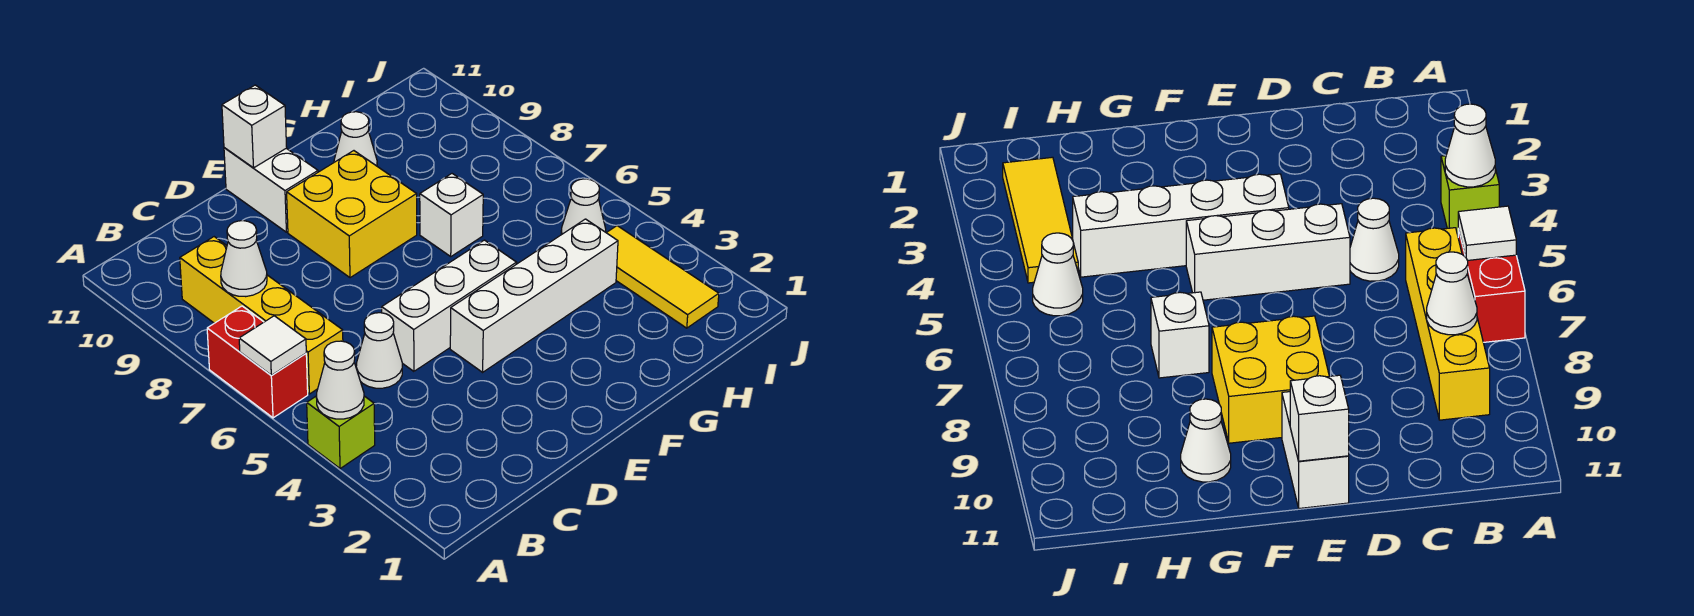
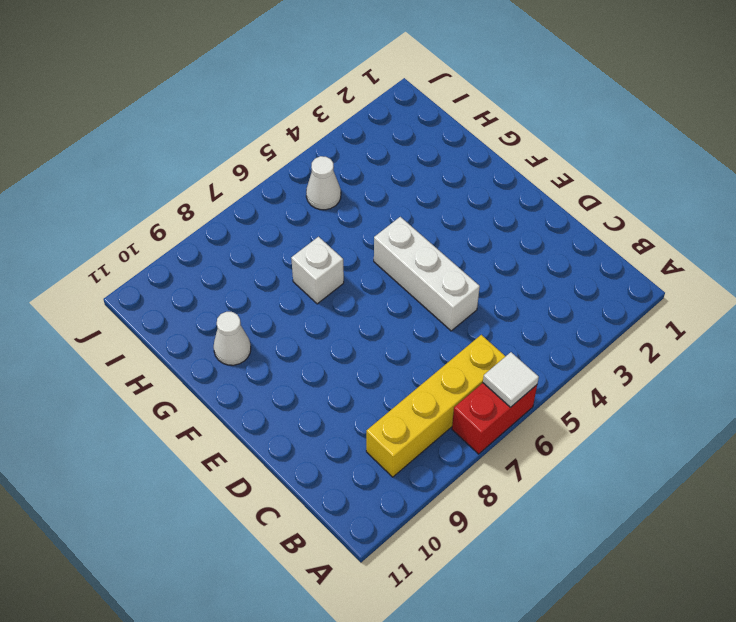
none -> lime 1x1 brick [307,396,375,469]
none -> white 1x1 cone [356,313,402,388]
none -> white 1x4 brick [450,219,618,372]

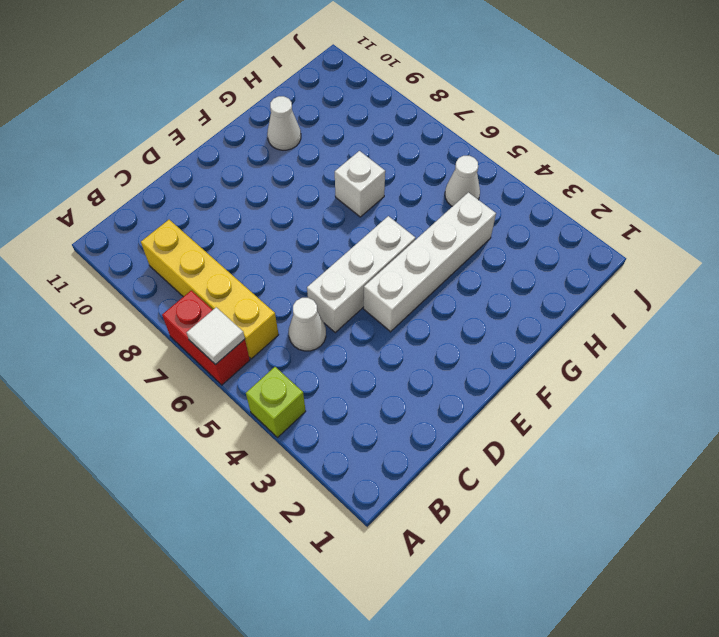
none -> yellow 2x2 brick [287,151,417,278]
none -> white 1x2 brick [224,148,318,232]
none -> yellow 1x3 tile [607,226,719,328]

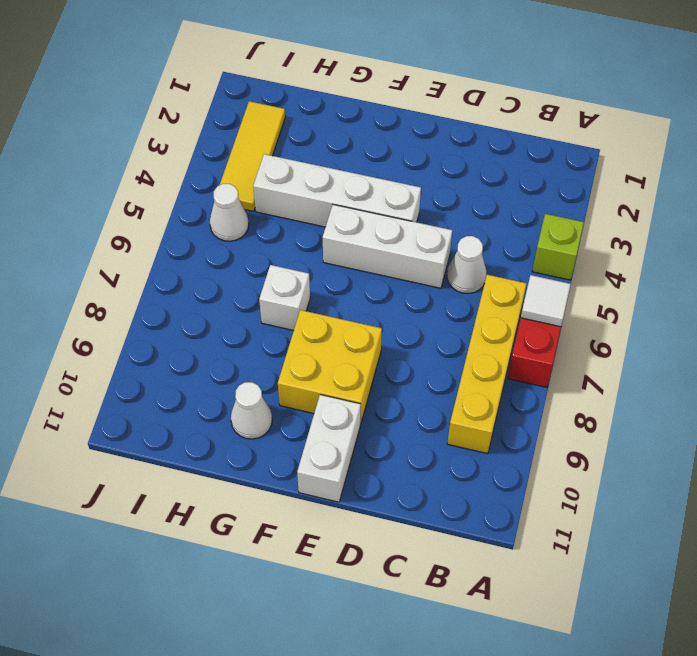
none -> white 1x1 cone [316,341,364,419]
none -> white 1x1 cone [221,221,267,297]
none -> white 1x1 brick [222,85,287,168]

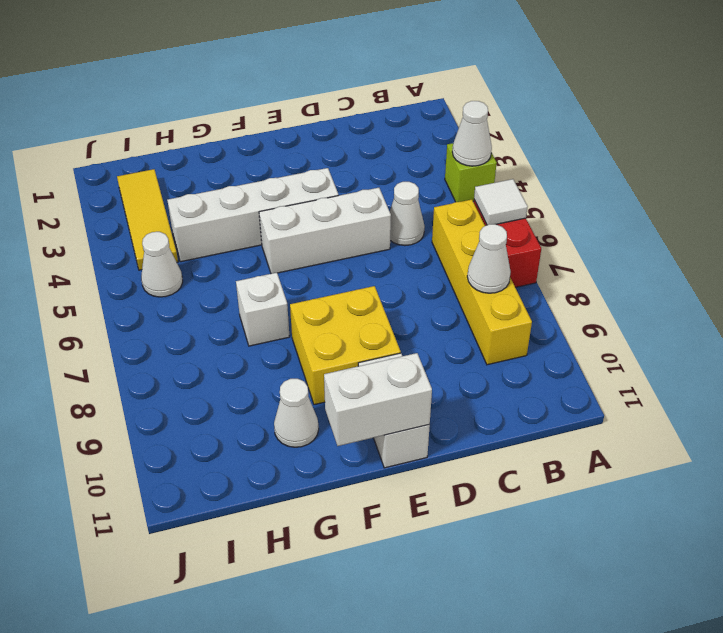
white 1x2 brick [324,353,432,446] -> white 1x1 brick [222,85,287,168]

